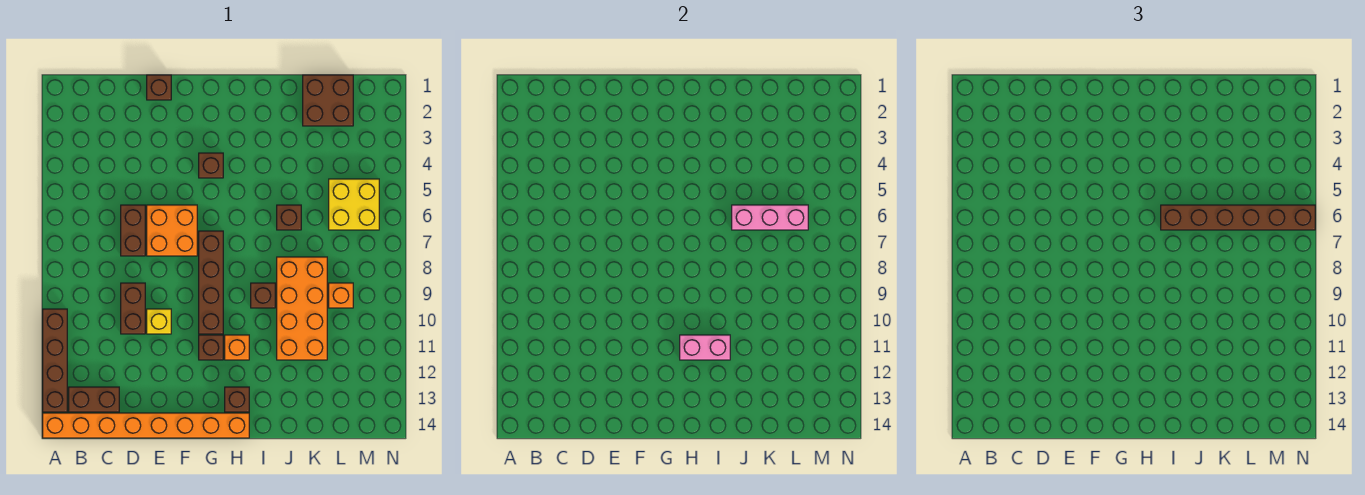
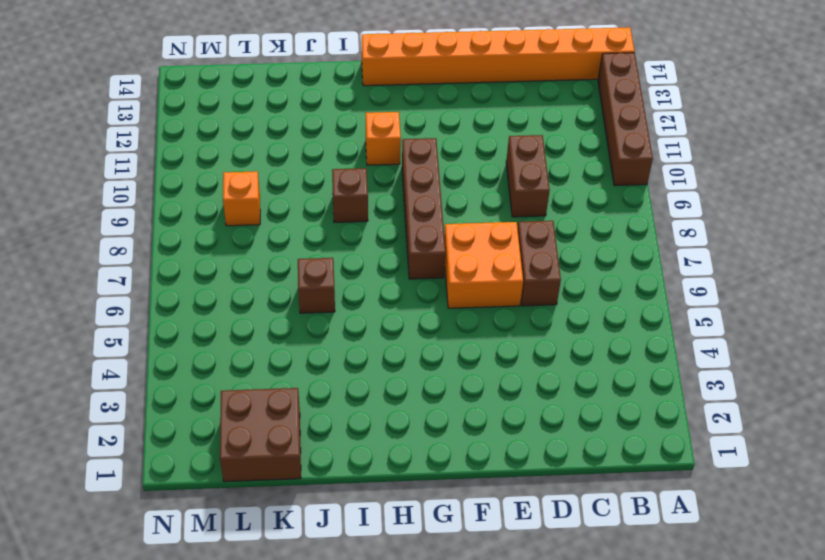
none -> brown 1x2 brick [69,387,119,412]
none -> brown 1x1 brick [147,75,171,100]
none -> yellow 1x1 brick [147,309,171,334]

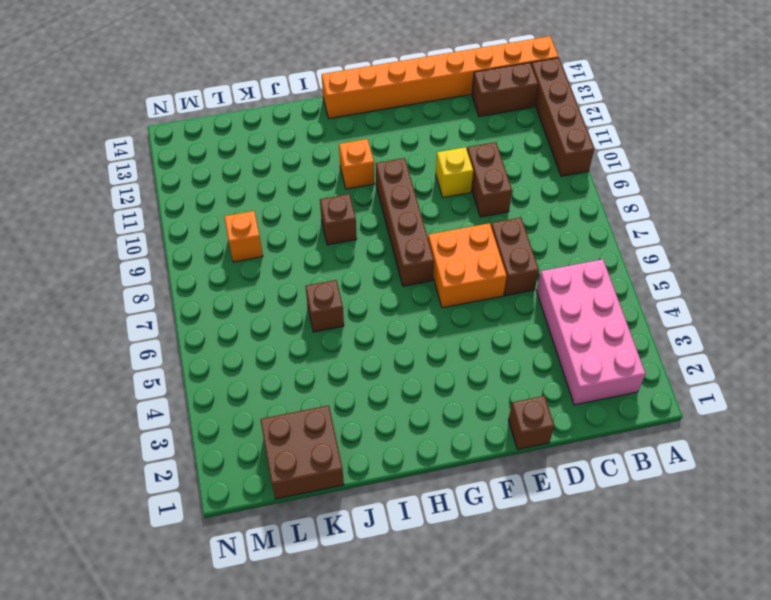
pink 2x4 brick [537,259,646,405] -> none
none -> brown 1x1 brick [199,153,223,178]
none -> brown 1x1 brick [199,335,223,360]
none -> brown 1x1 brick [225,387,249,412]

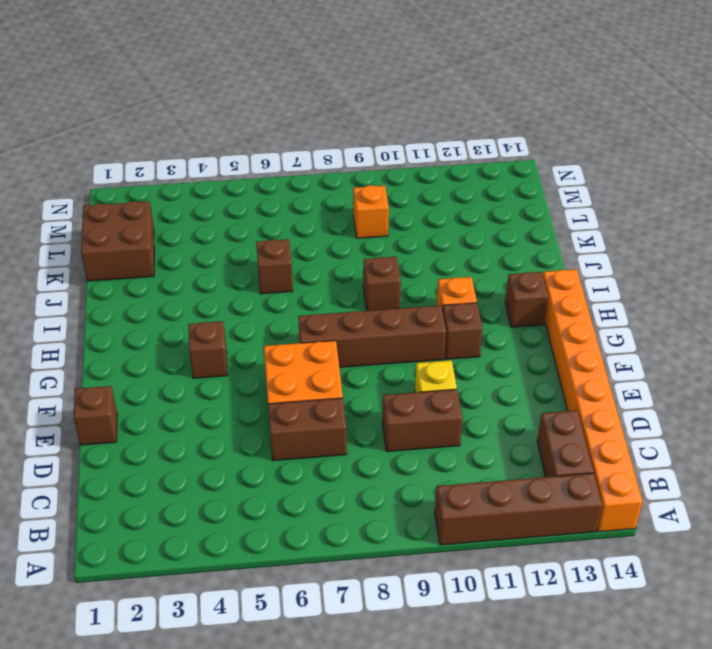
none -> orange 2x4 brick [277,257,327,360]
none -> yellow 2x2 brick [329,179,379,230]
none -> pink 1x2 brick [680,335,730,360]

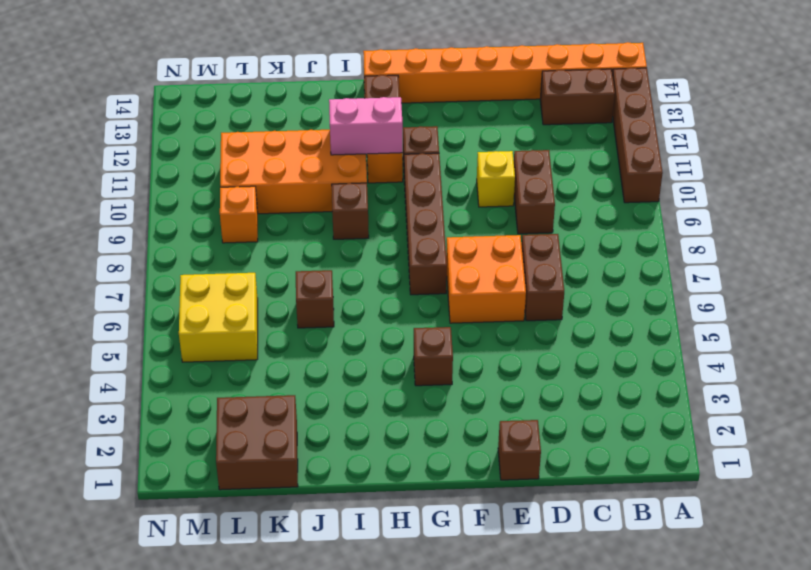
orange 2x4 brick [220,130,367,214] -> orange 2x4 brick turned to [277,257,327,360]
none -> pink 1x3 brick [732,205,808,230]
none -> brown 1x6 brick [1161,205,1315,230]

